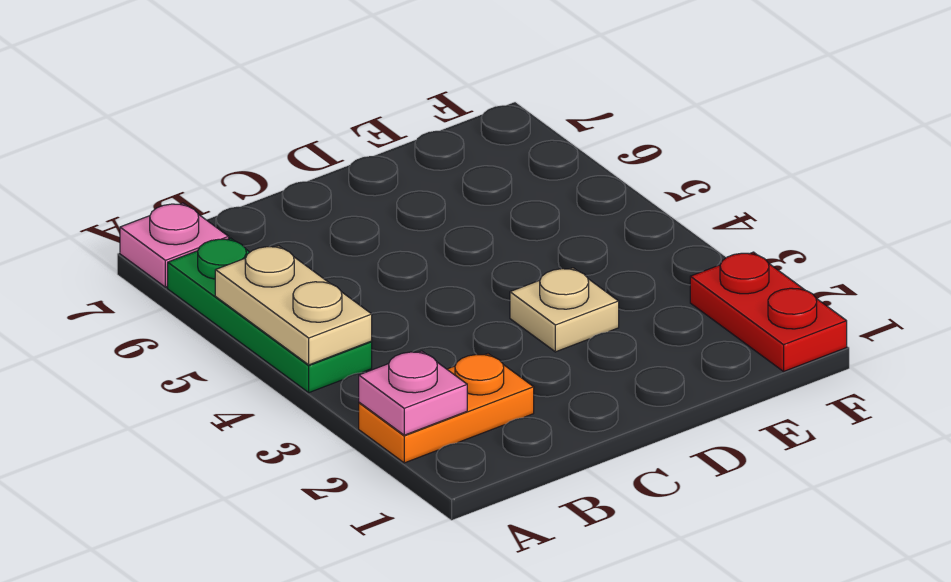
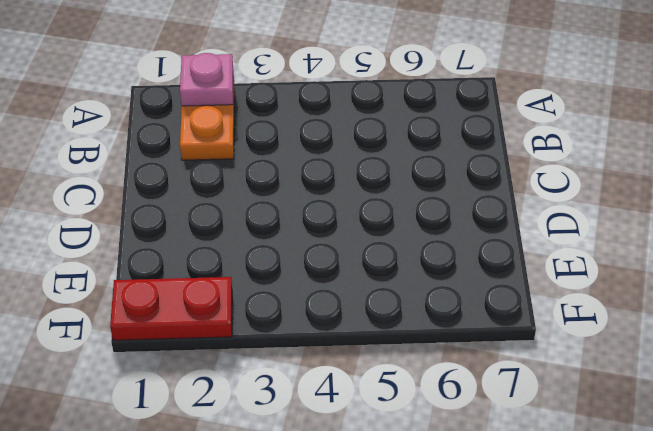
none -> green 1x3 plate [168,238,372,392]
none -> pink 1x1 plate [120,203,229,287]

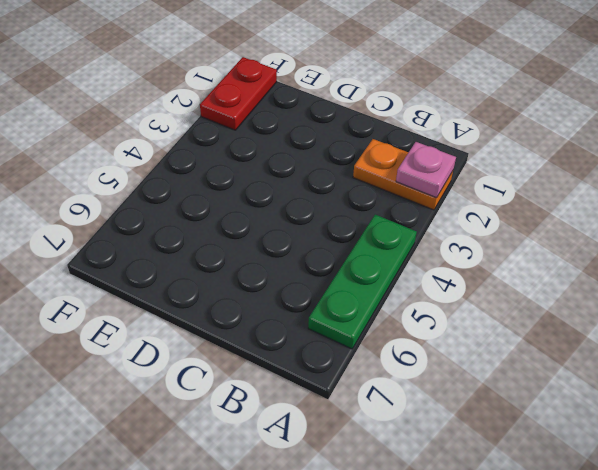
none -> pink 1x1 plate [120,203,229,287]
none -> tan 1x1 plate [510,268,619,352]

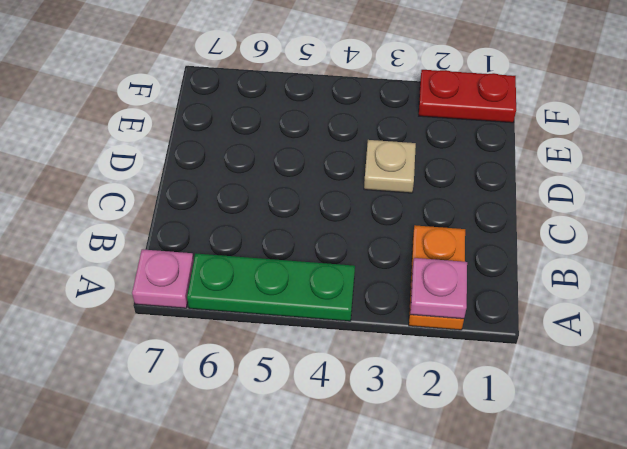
none -> tan 1x2 plate [215,246,372,365]

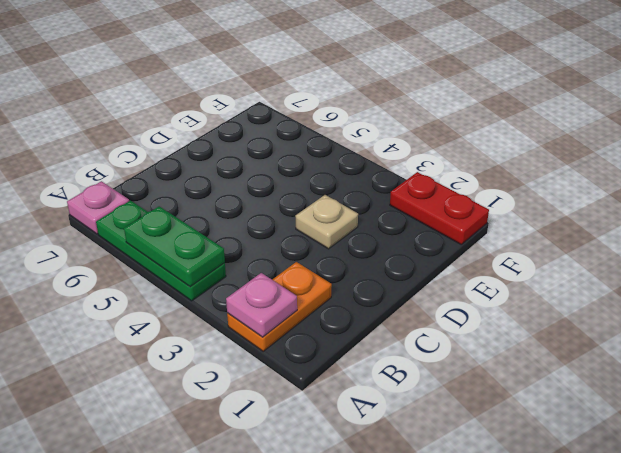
green 1x2 plate [124,206,225,287] -> tan 1x2 plate [215,246,372,365]

